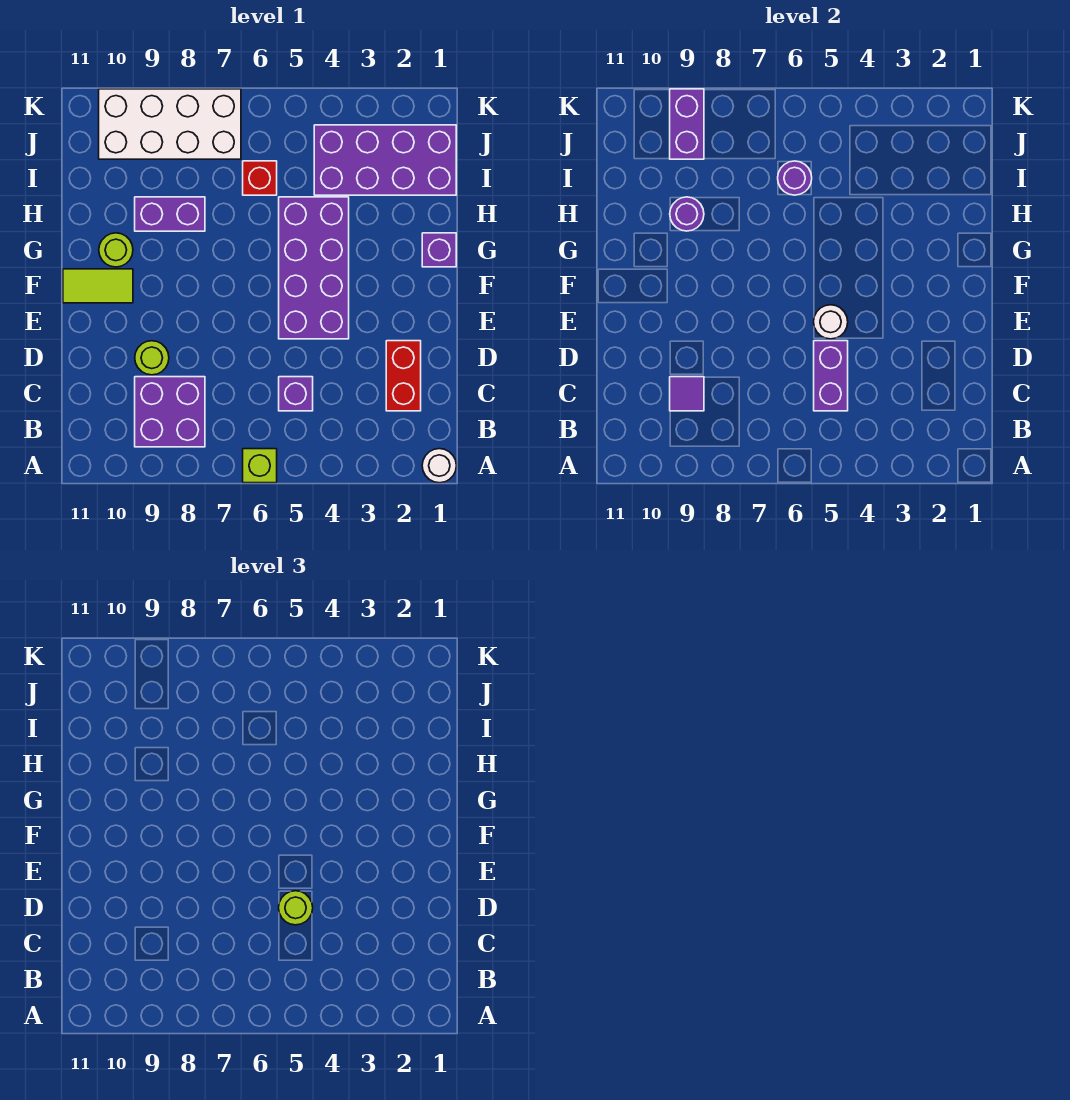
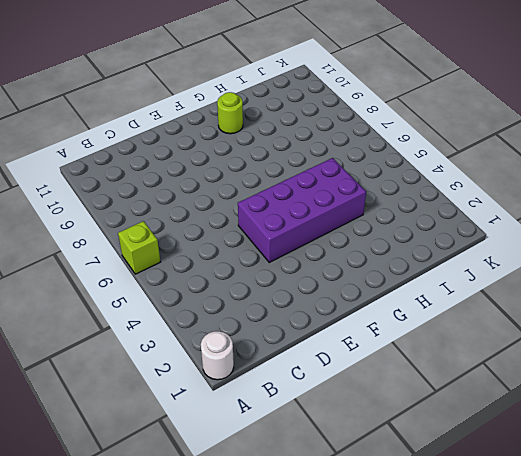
none -> purple 2x2 brick [135,377,205,447]
none -> red 1x2 brick [386,341,421,411]
none -> purple 1x1 brick [279,377,313,411]

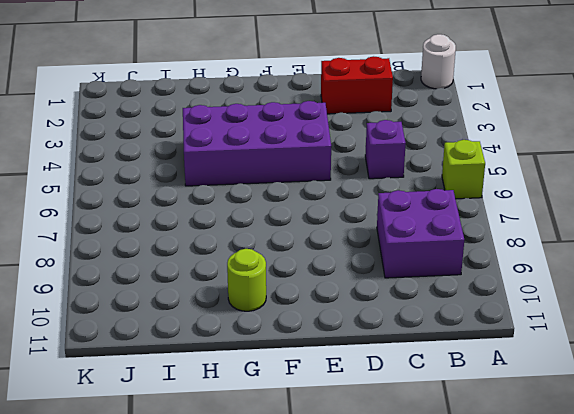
none -> lime 1x1 round brick [135,341,169,375]
none -> lime 1x2 tile [63,269,133,303]
none -> purple 1x1 brick [422,233,456,267]

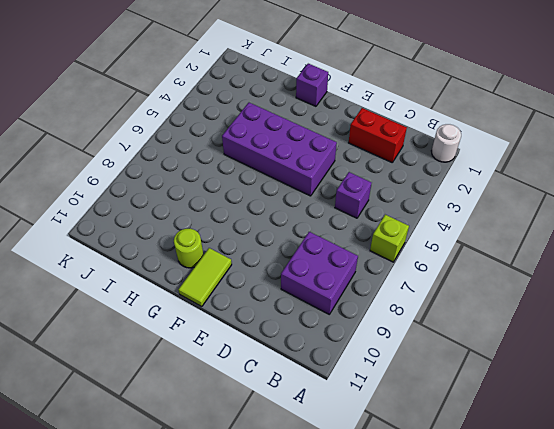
none -> lime 1x1 round brick [135,341,169,375]
none -> purple 1x2 brick [135,197,205,231]
none -> purple 2x4 brick [314,125,456,195]

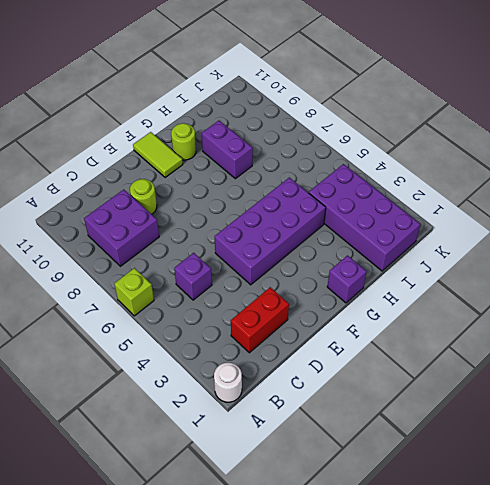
none -> red 1x1 brick [243,161,277,195]
none -> white 2x4 brick [99,89,241,159]
none -> purple 1x2 brick [814,341,848,411]

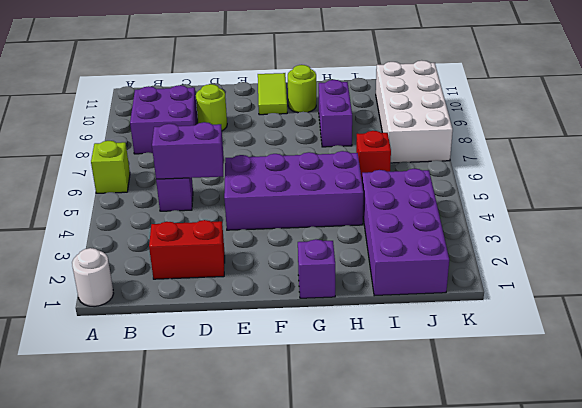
none -> purple 1x1 tile [670,377,704,411]
none -> white 1x1 round brick [814,305,848,339]
none -> purple 1x1 round brick [670,197,704,231]

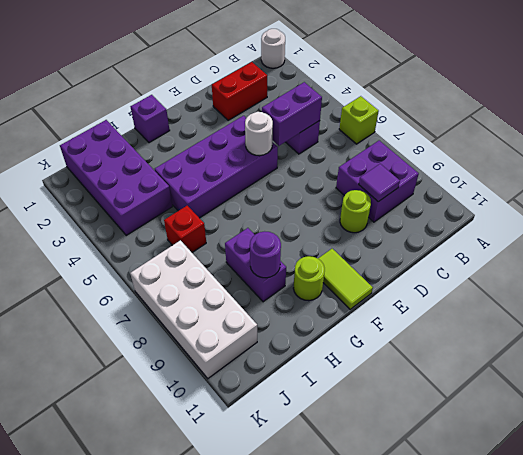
none -> purple 1x1 round brick [778,161,812,195]
none -> purple 1x2 brick [670,89,704,159]
none -> lime 1x1 round brick [279,891,313,925]

